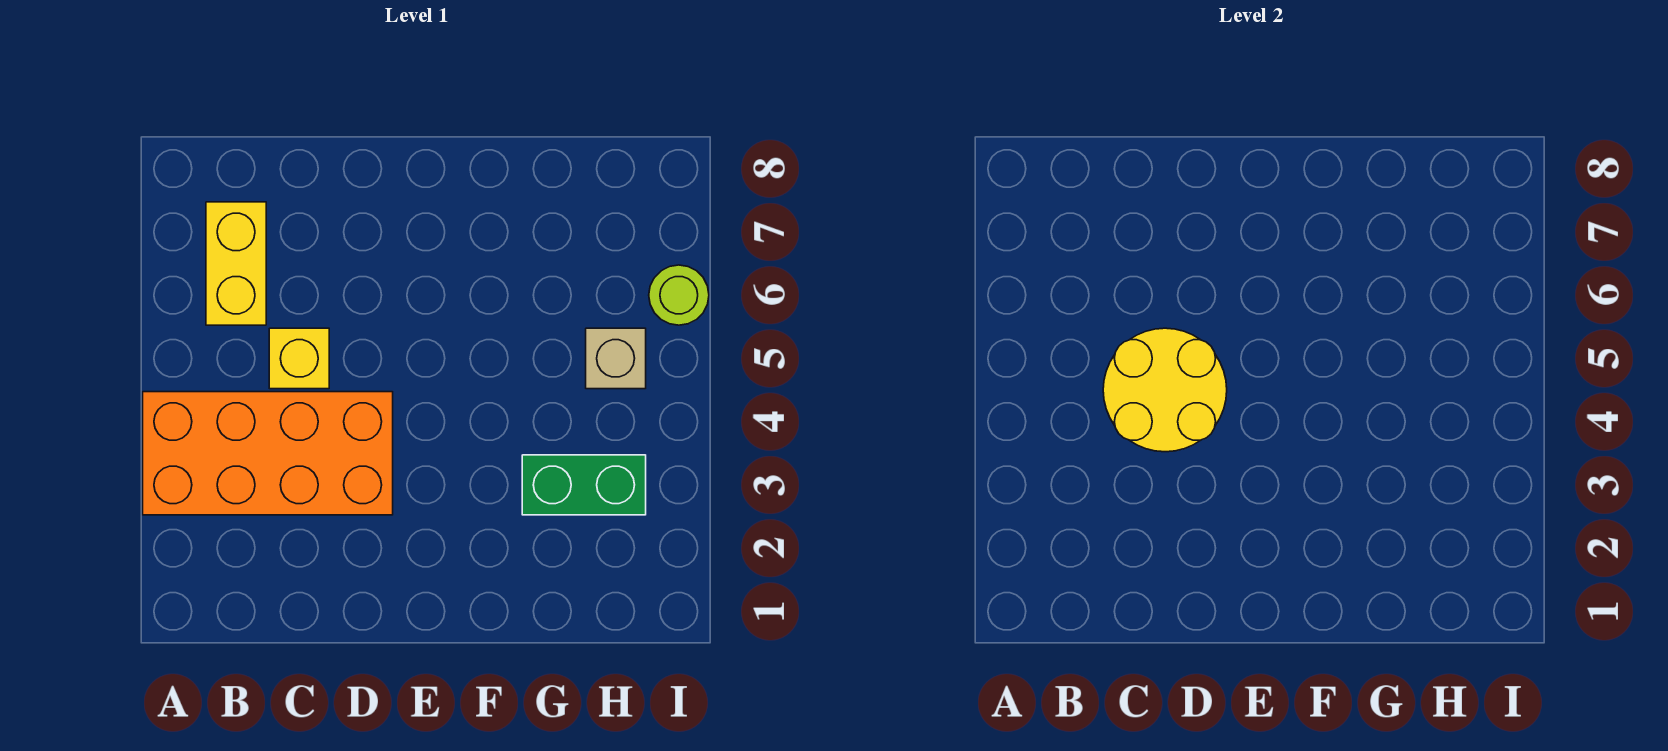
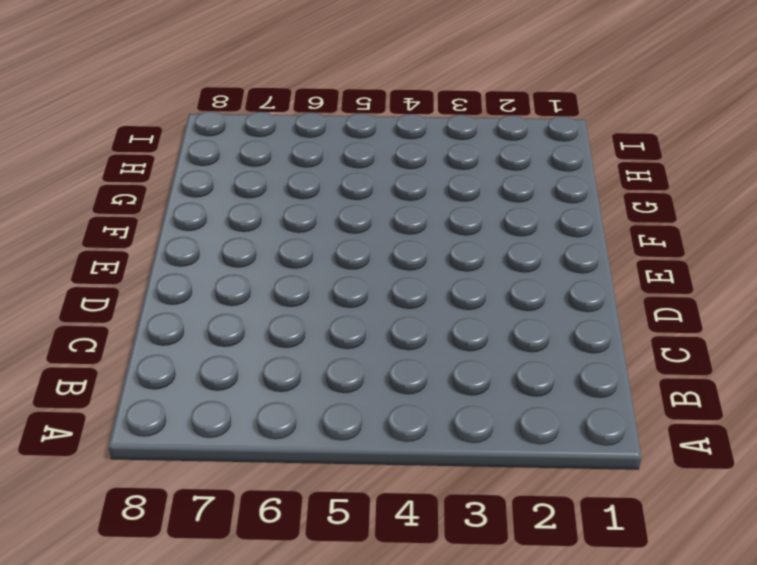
none -> orange 2x4 brick [143,392,393,515]
none -> yellow 1x2 brick [206,202,266,325]

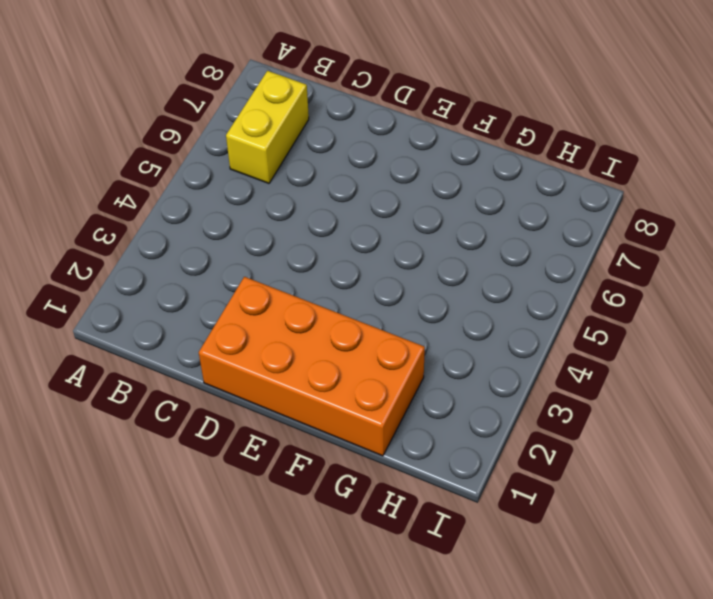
orange 2x4 brick [199,277,425,456] -> orange 2x4 brick moved to [143,392,393,515]
none -> yellow 1x1 brick [269,328,329,389]
none -> green 1x2 brick [522,455,646,515]

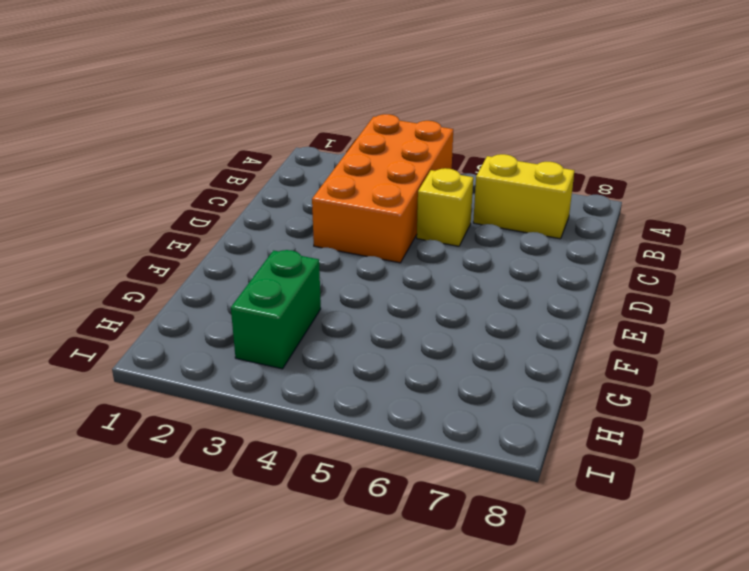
none -> tan 1x1 brick [586,328,646,389]
none -> lime 1x1 round brick [649,265,709,325]

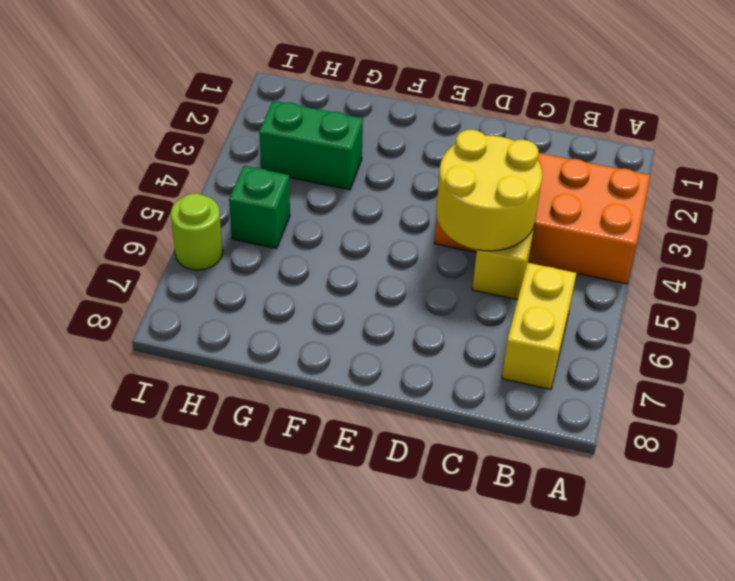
green 1x1 brick [229,166,290,249] -> tan 1x1 brick [586,328,646,389]

